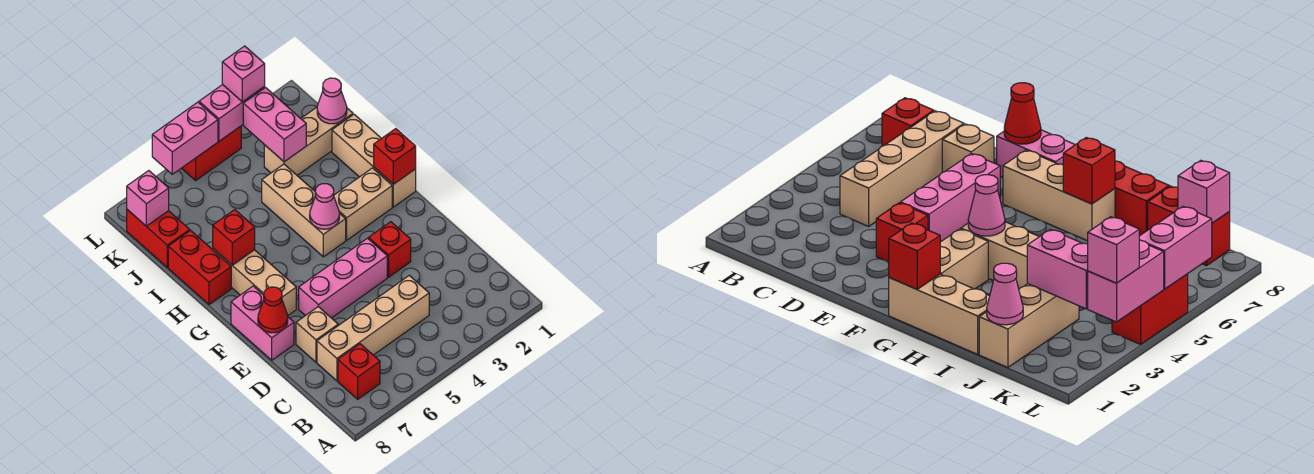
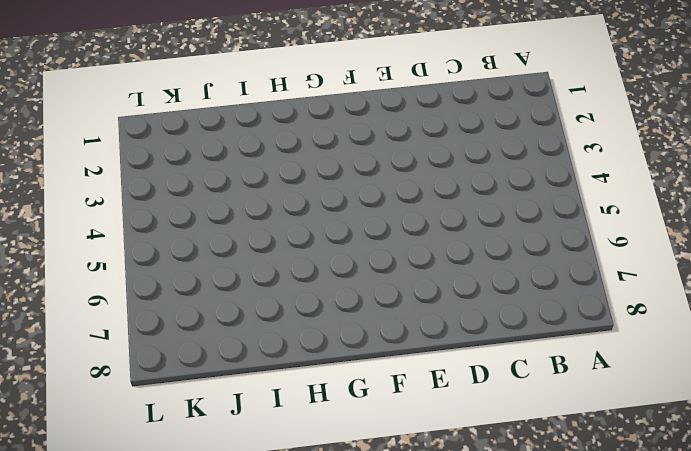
none -> red 1x1 brick [338,344,380,399]
none -> tan 1x4 brick [317,275,429,381]
none -> tan 1x1 brick [296,307,338,362]

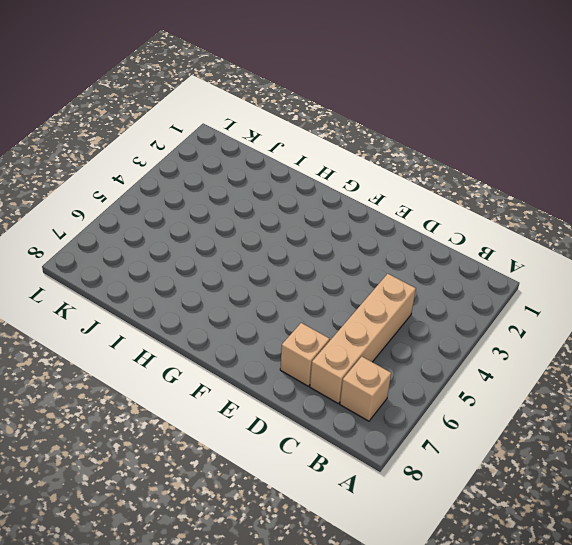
tan 1x1 brick [340,357,391,421] -> red 1x1 brick [338,344,380,399]
none -> red 1x1 brick [369,222,411,277]
none -> pink 1x3 brick [299,238,387,318]
none -> pink 1x2 brick [231,286,294,360]

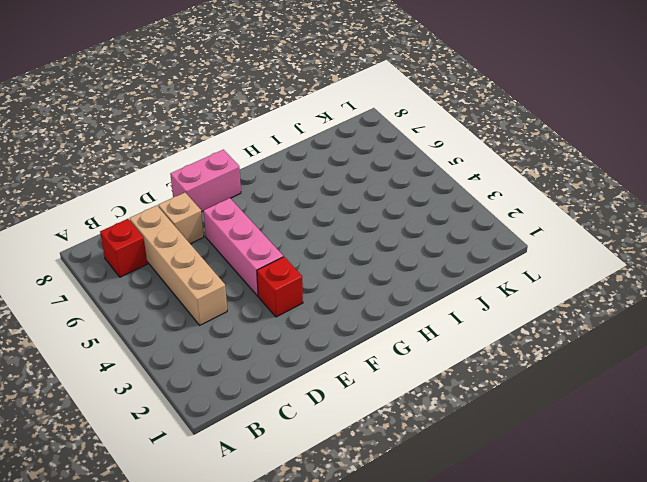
none -> tan 1x3 brick [213,249,296,315]
none -> tan 1x3 brick [332,114,416,207]
none -> tan 1x2 brick [334,168,392,240]

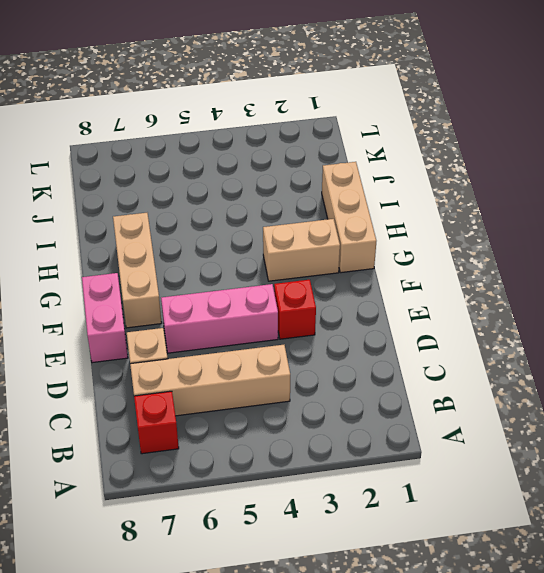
none -> tan 1x3 brick [262,164,346,257]
none -> red 1x2 brick [168,230,231,305]
none -> tan 1x3 brick [264,107,353,175]

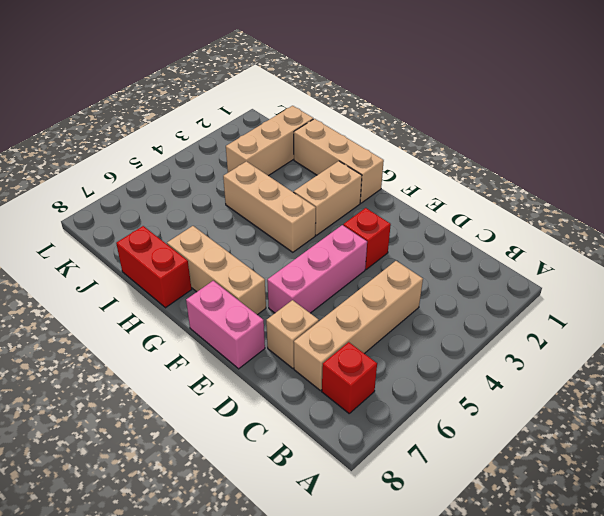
none -> red 1x2 brick [127,210,190,267]
none -> red 1x2 brick [182,126,241,180]
none -> red 1x1 cone [258,287,288,333]

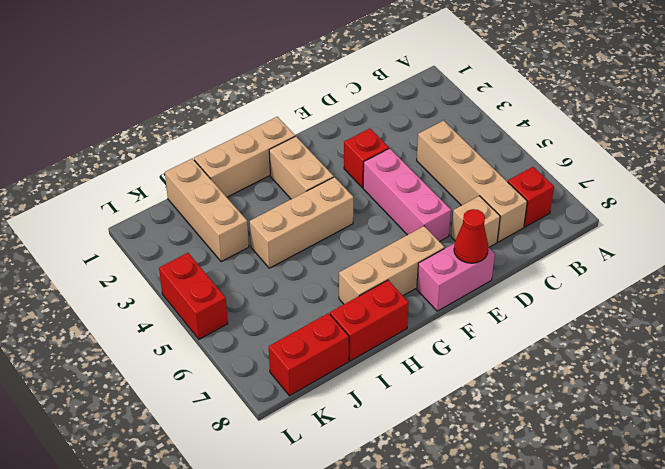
none -> red 1x1 brick [374,129,416,184]
none -> pink 1x1 cone [310,184,339,229]
none -> red 1x1 brick [213,210,255,265]

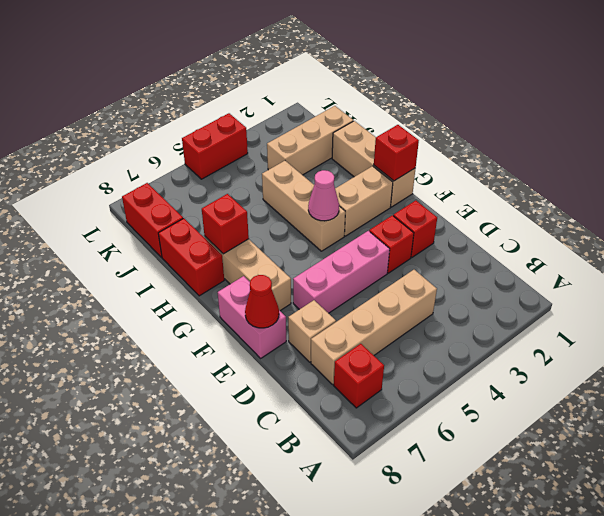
red 1x1 brick [393,201,437,257] -> none
none -> pink 1x1 cone [317,78,347,124]
none -> pink 1x2 brick [243,88,306,162]
none -> pink 1x1 brick [127,171,169,226]

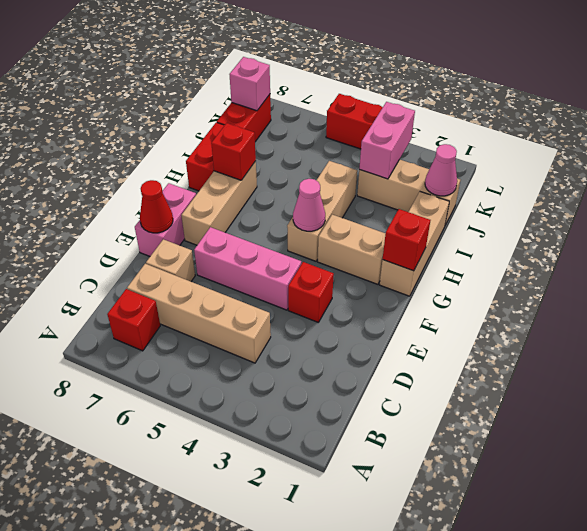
none -> pink 1x2 brick [199,85,265,141]
none -> pink 1x2 brick [152,102,218,174]
none -> pink 1x1 brick [222,46,265,102]

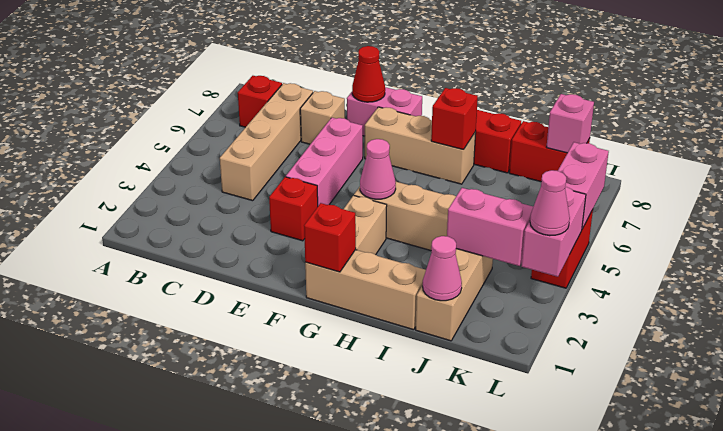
pink 1x1 cone [530,170,570,236] -> pink 1x1 brick [222,46,265,102]

